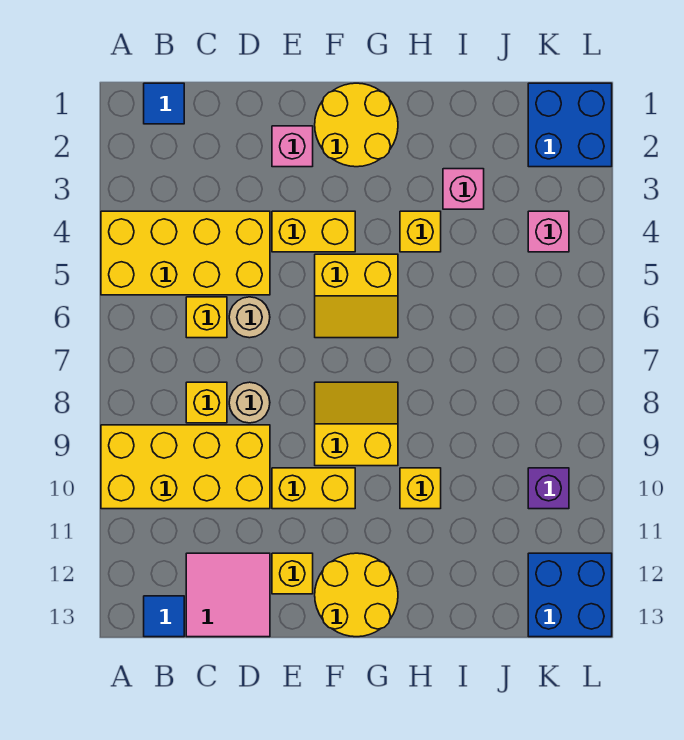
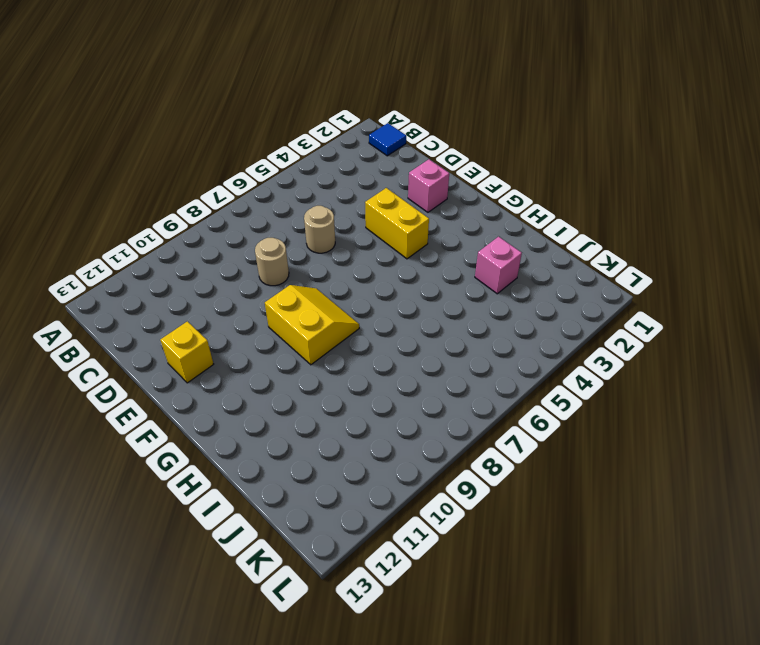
none -> yellow 2x4 brick [101,211,270,295]
none -> yellow 2x4 brick [101,425,270,509]
none -> blue 1x1 tile [144,596,184,637]

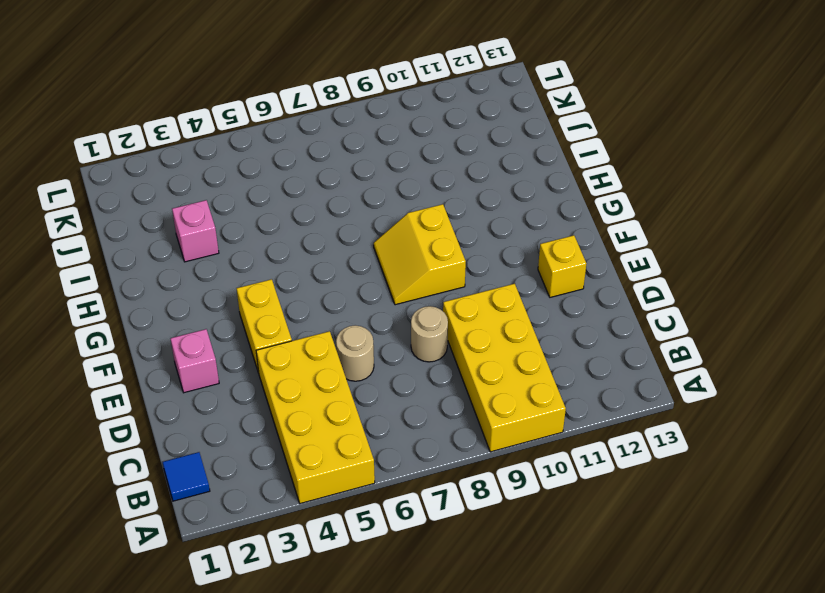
none -> blue 1x1 tile [144,596,184,637]
none -> yellow 1x1 brick [186,297,227,338]
none -> yellow 1x1 brick [186,382,227,423]

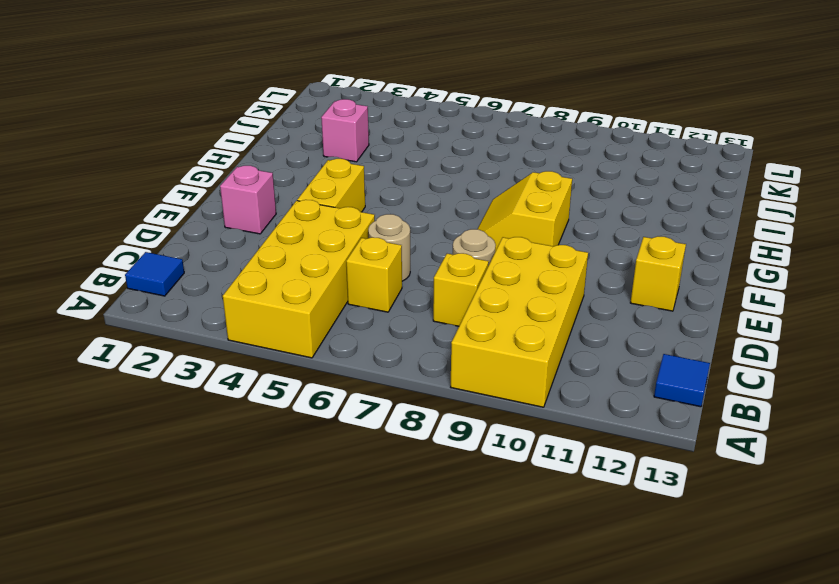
none -> pink 2x2 tile [186,553,270,637]
none -> yellow 1x2 brick [272,468,355,509]
none -> yellow 2x2 round brick [315,83,398,167]

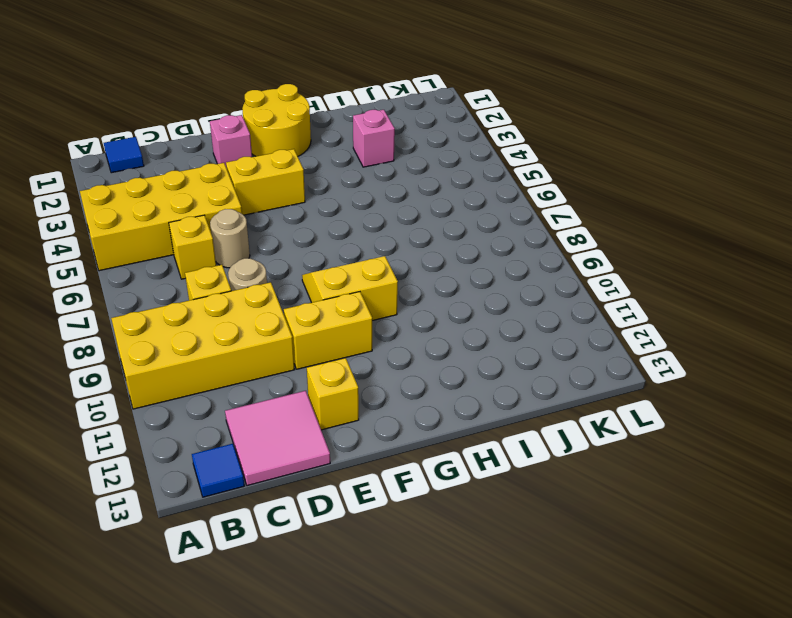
none -> yellow 2x2 slope [315,254,398,338]
none -> yellow 2x2 round brick [315,553,398,637]
none -> yellow 1x1 brick [400,211,441,252]

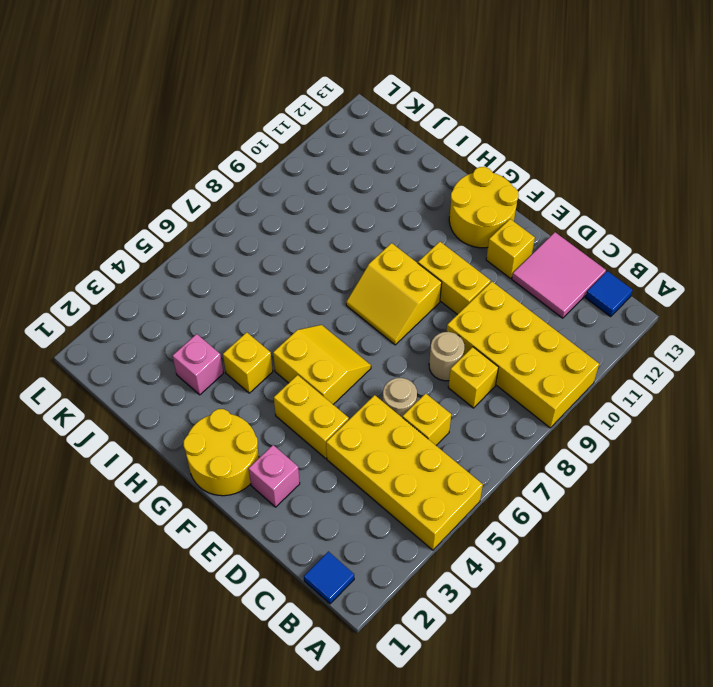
none -> yellow 1x1 brick [400,468,441,509]
none -> blue 2x2 brick [528,83,612,167]
none -> pink 1x1 brick [528,211,569,252]

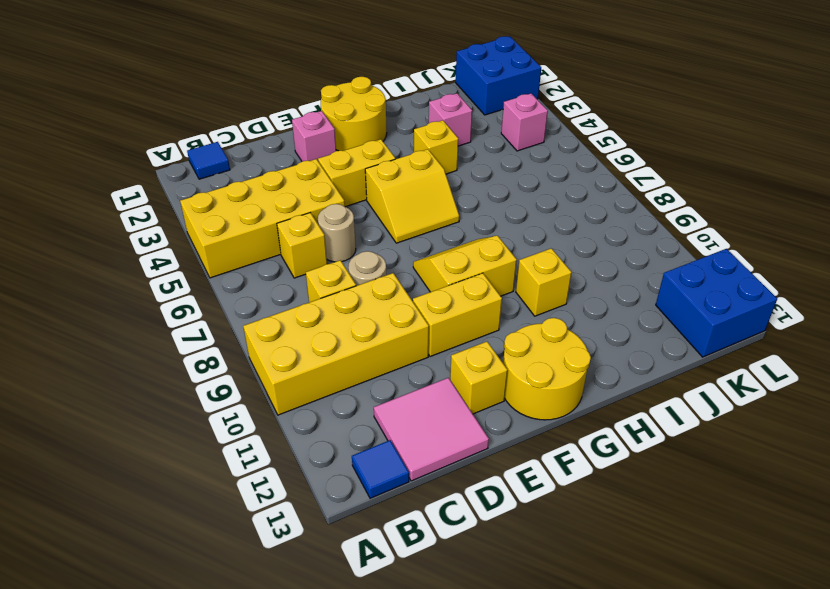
none -> purple 1x1 brick [528,468,569,509]

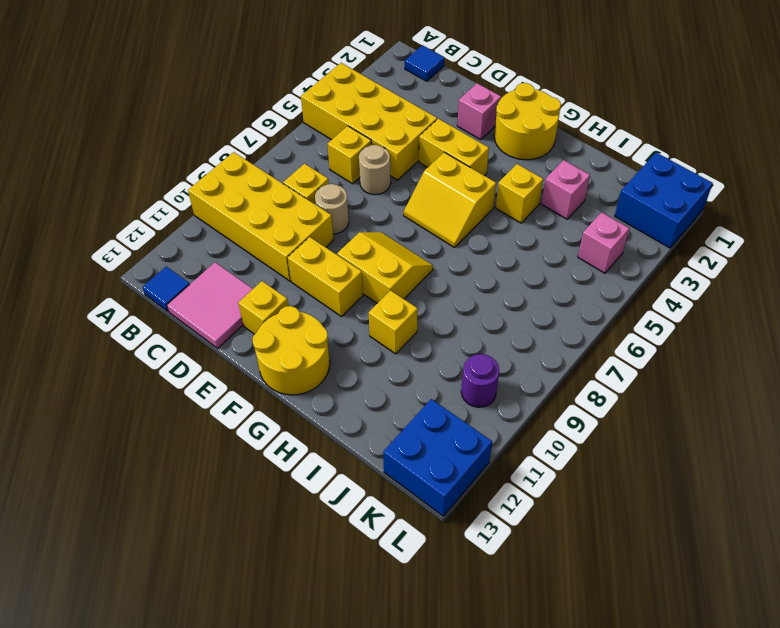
purple 1x1 round brick [461,354,499,407] -> purple 1x1 brick [528,468,569,509]

